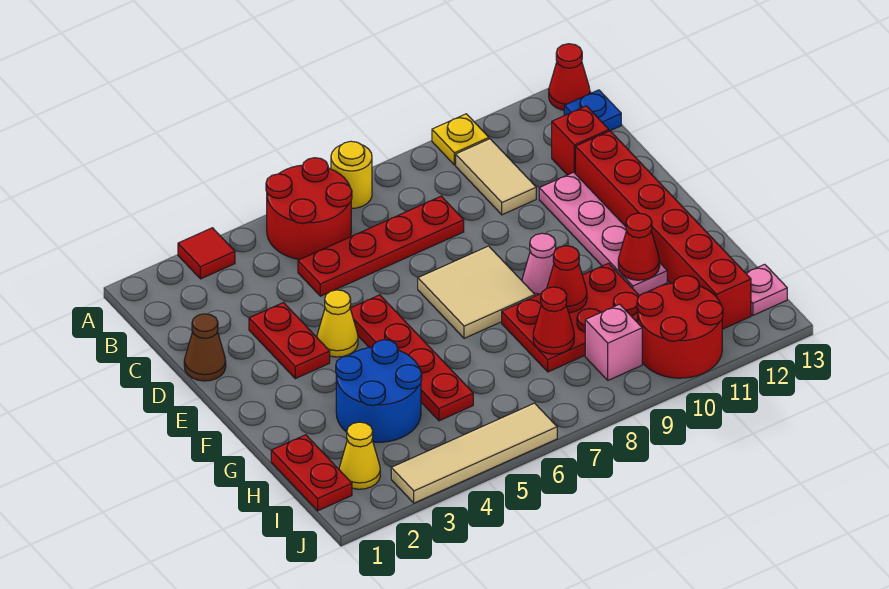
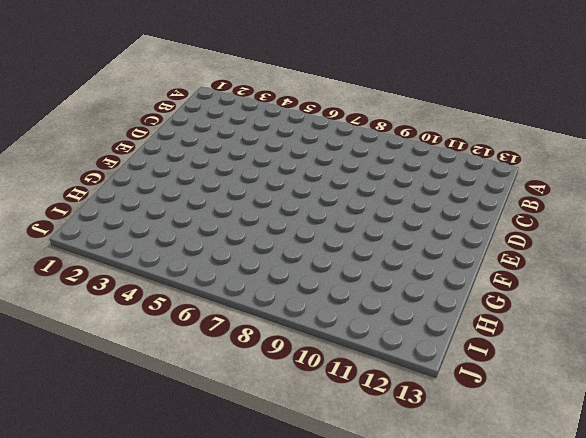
none -> red 1x1 tile [178,228,235,279]
none -> red 2x2 round brick [266,158,352,260]
none -> yellow 1x1 round brick [331,141,372,208]

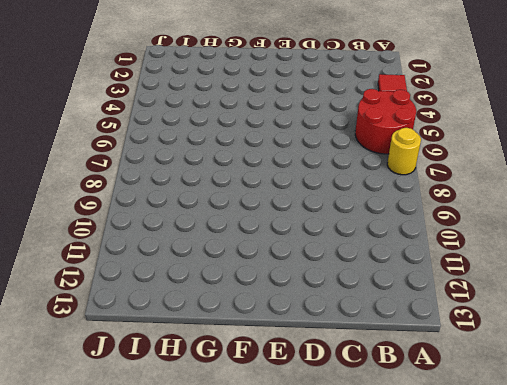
none -> yellow 1x1 plate [432,114,489,165]
none -> red 1x1 cone [549,44,590,110]
none -> tan 1x2 tile [456,139,536,215]

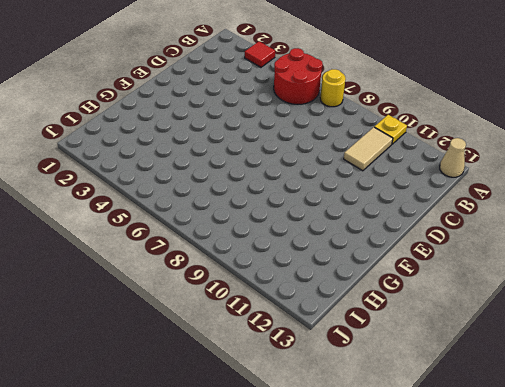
tan 1x1 cone [440,138,466,177] -> red 1x1 cone [549,44,590,110]
none -> blue 1x1 plate [564,90,621,131]
none -> red 1x4 plate [298,196,464,296]
none -> red 1x1 brick [552,106,609,175]

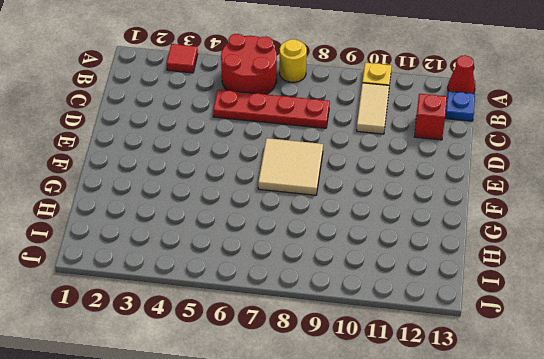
none -> brown 1x1 cone [184,314,226,381]
none -> red 1x2 plate [249,303,330,379]
none -> pink 1x4 plate [539,172,667,295]

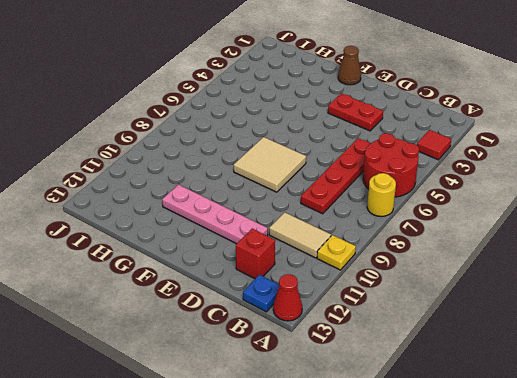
brown 1x1 cone [338,46,361,85] -> brown 1x1 cone moved to [184,314,226,381]
none -> red 1x6 brick [576,131,751,329]
none -> yellow 1x1 cone [317,290,358,357]
none -> red 1x4 plate [350,295,473,421]

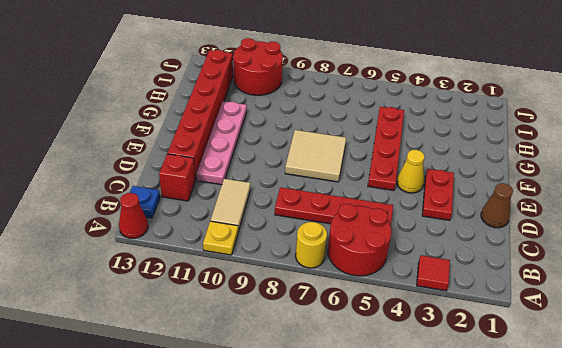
none -> pink 1x1 cone [522,233,556,296]
none -> blue 2x2 round brick [336,340,422,442]
none -> red 2x3 plate [502,263,640,372]

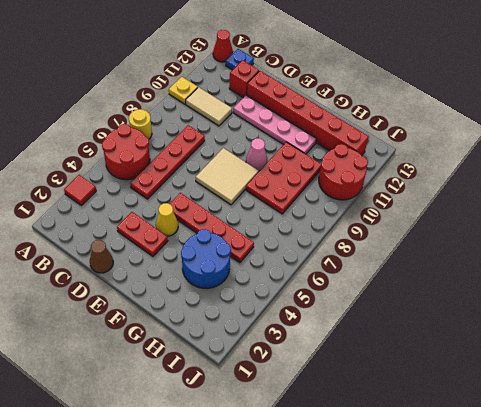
none -> red 1x2 plate [271,435,352,511]
none -> yellow 1x1 cone [339,422,380,489]
none -> pink 1x1 brick [585,304,642,380]

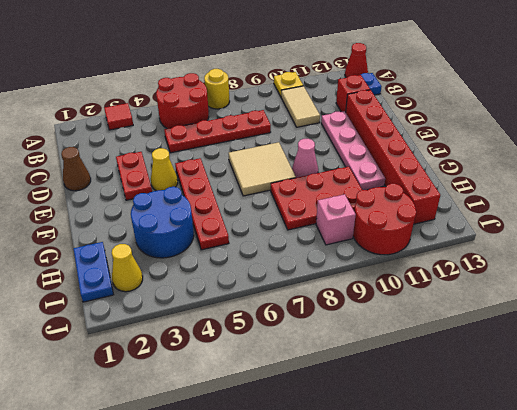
blue 1x2 plate [73,242,114,302] -> red 1x2 plate [271,435,352,511]
none -> pink 1x1 plate [746,264,787,315]
none -> tan 1x4 tile [391,403,557,503]
none -> red 1x1 cone [547,246,587,313]

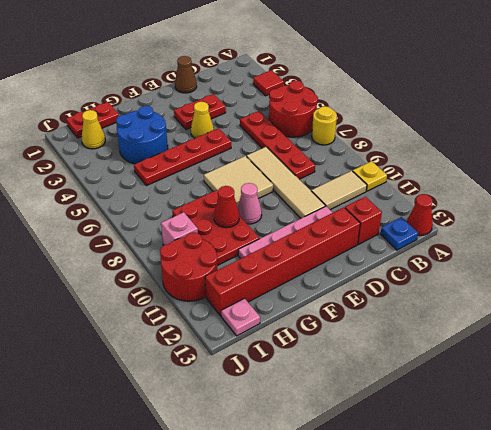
tan 1x4 tile [247,147,325,218] -> tan 1x4 tile moved to [391,403,557,503]
none -> red 1x1 cone [618,213,660,280]
none -> red 1x1 cone [533,287,574,354]

